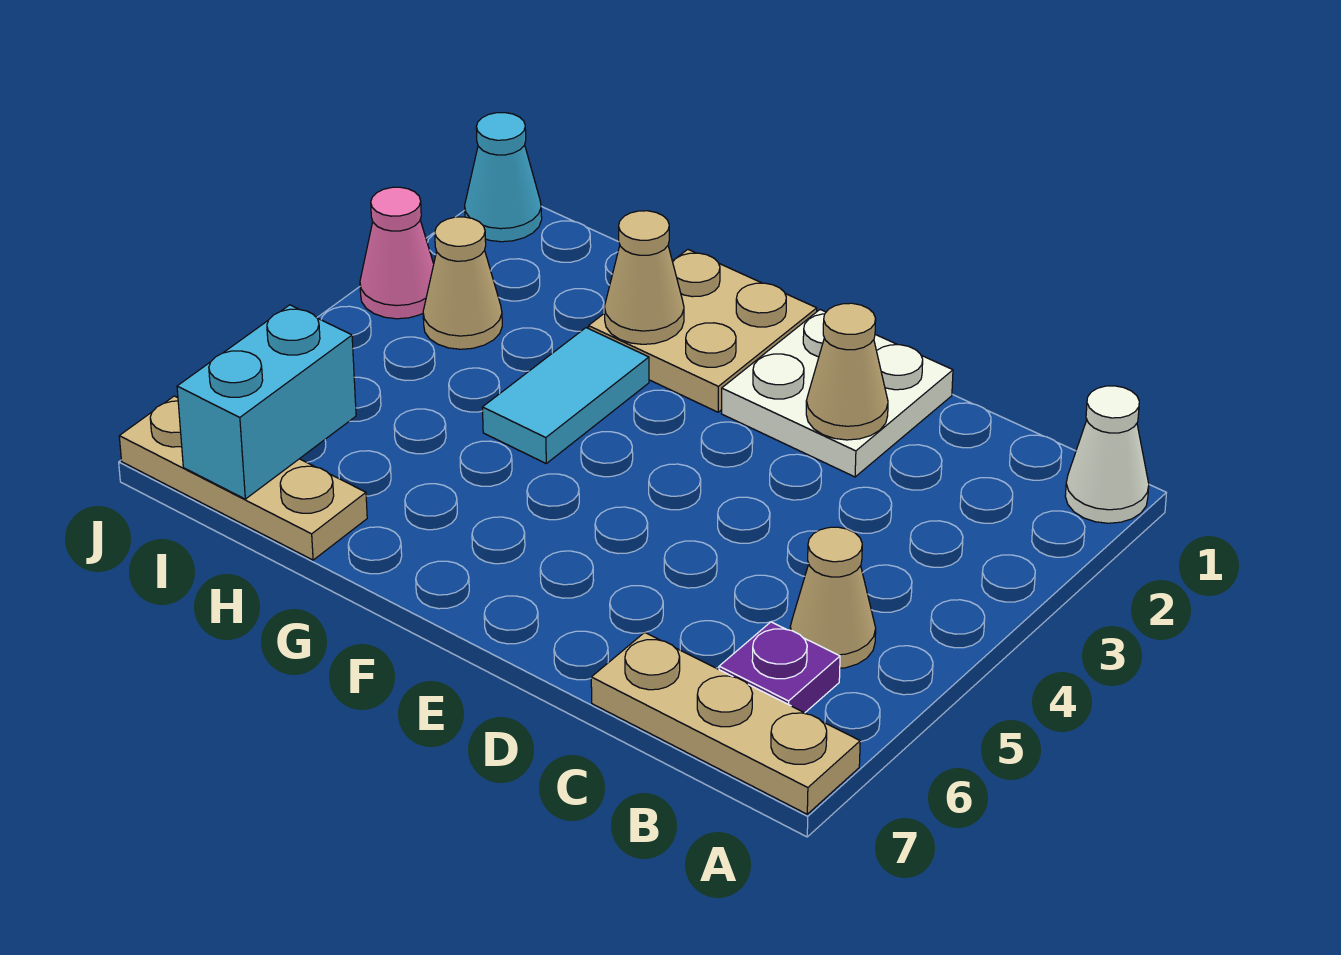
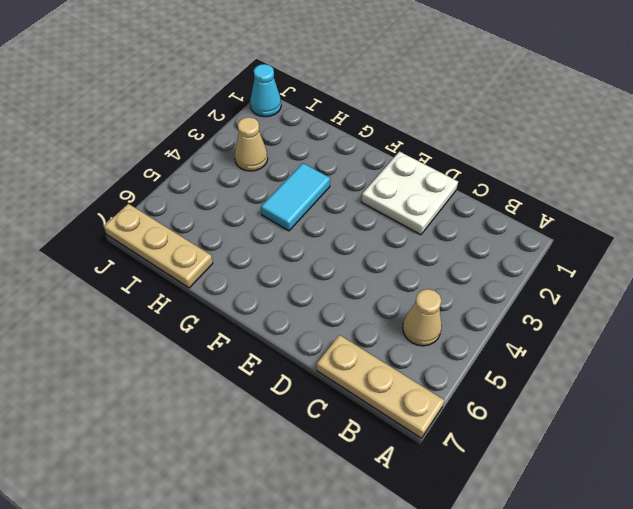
none -> white 1x1 cone [1065,386,1149,523]
none -> purple 1x1 plate [719,622,840,713]
none -> tan 2x2 plate [588,250,817,412]

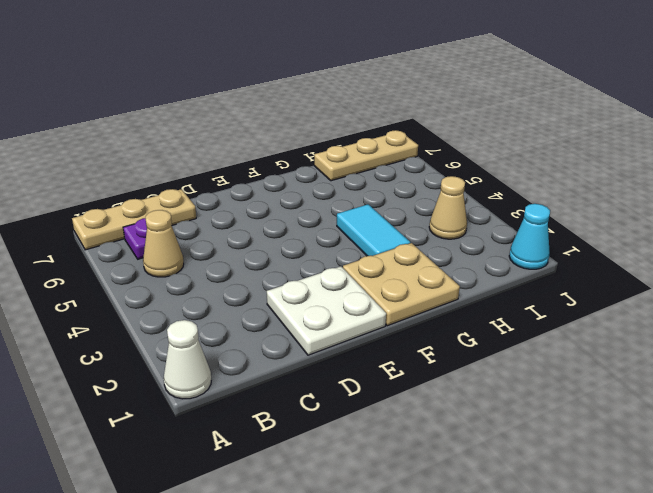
none -> pink 1x1 cone [360,187,434,319]
none -> tan 1x1 cone [806,303,888,440]
none -> tan 1x1 cone [604,211,684,344]

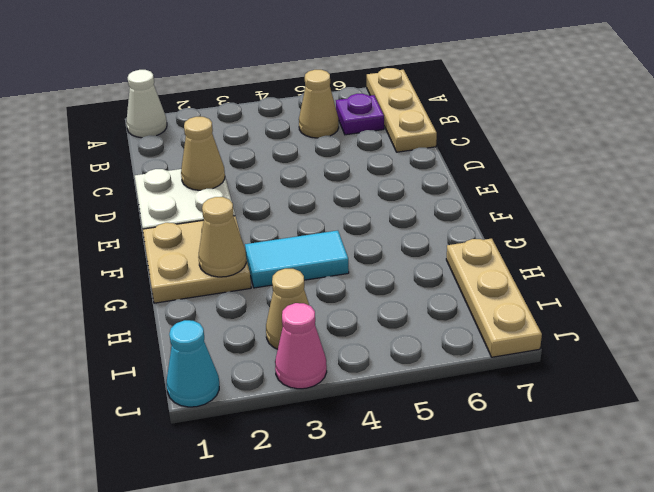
none -> cyan 1x2 brick [177,305,356,499]

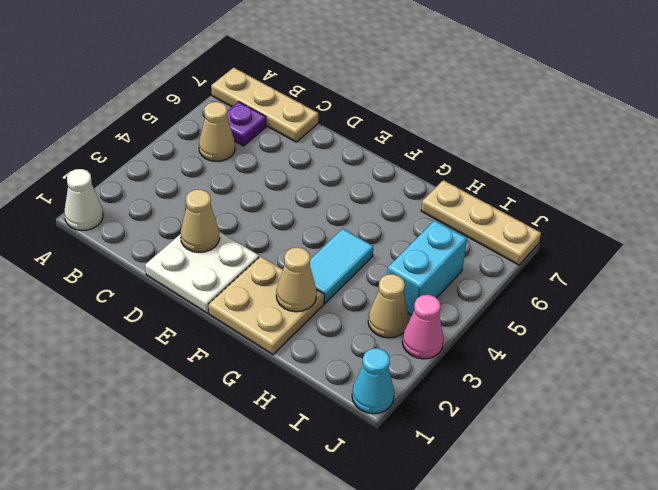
cyan 1x2 brick [387,220,467,315] -> cyan 1x2 brick moved to [177,305,356,499]

